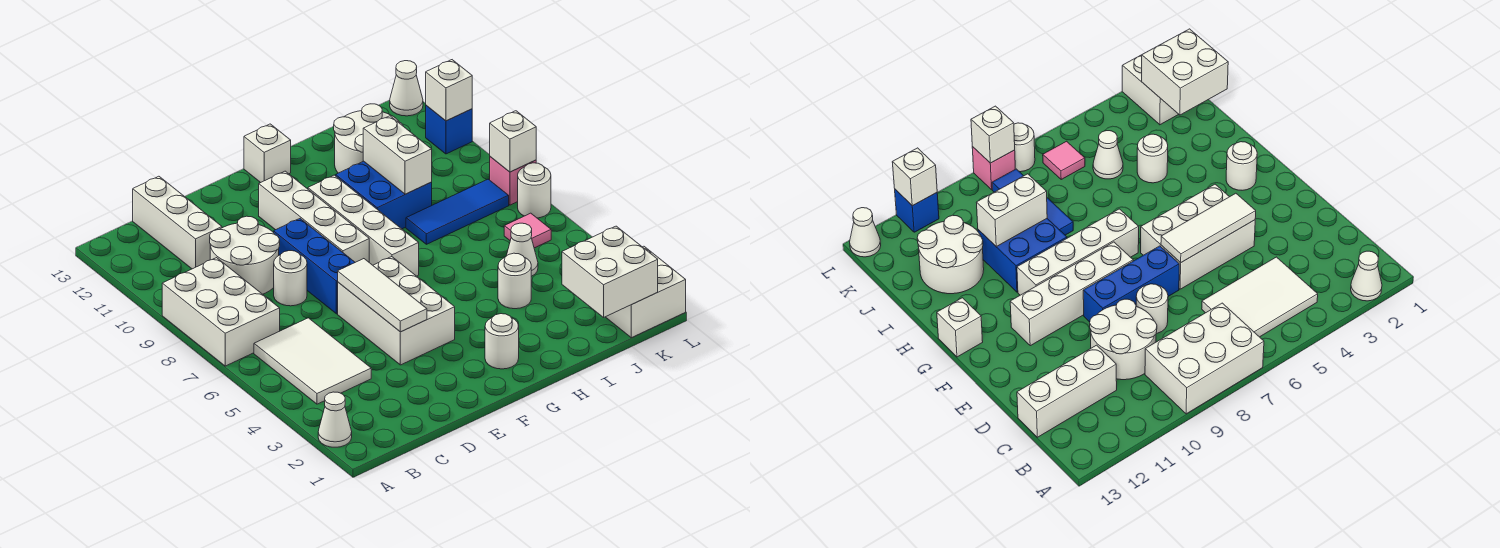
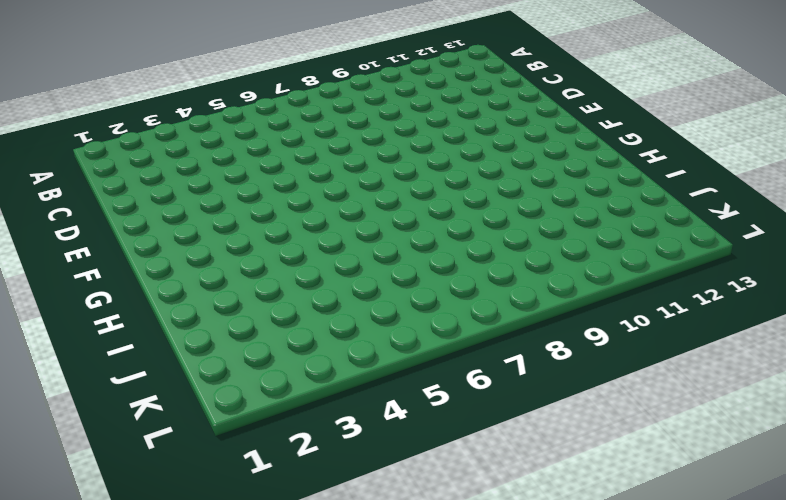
none -> white 1x1 cone [318,392,352,447]
none -> white 2x3 brick [162,258,280,366]
none -> white 2x3 tile [254,318,371,404]

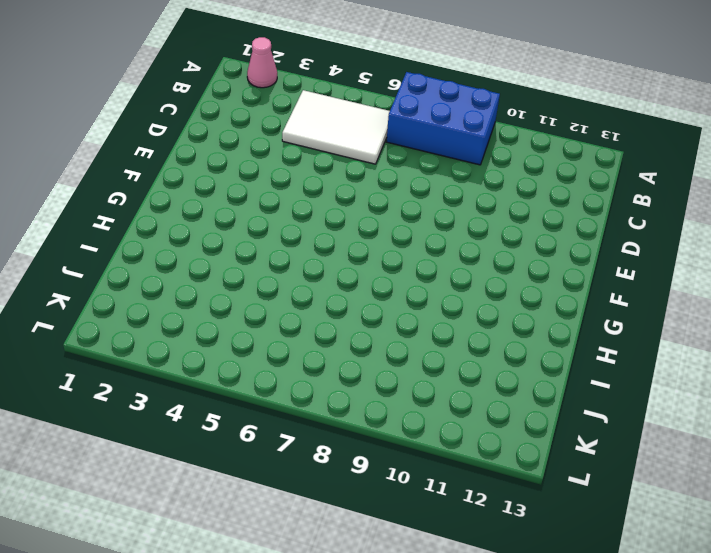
pink 1x1 cone [247,37,277,88] -> white 1x1 cone [318,392,352,447]
blue 2x3 brick [387,72,500,165] -> white 2x3 brick [162,258,280,366]
none -> white 2x2 round brick [210,216,280,294]
none -> white 1x3 brick [133,176,222,269]
none -> white 1x1 round brick [274,251,307,306]

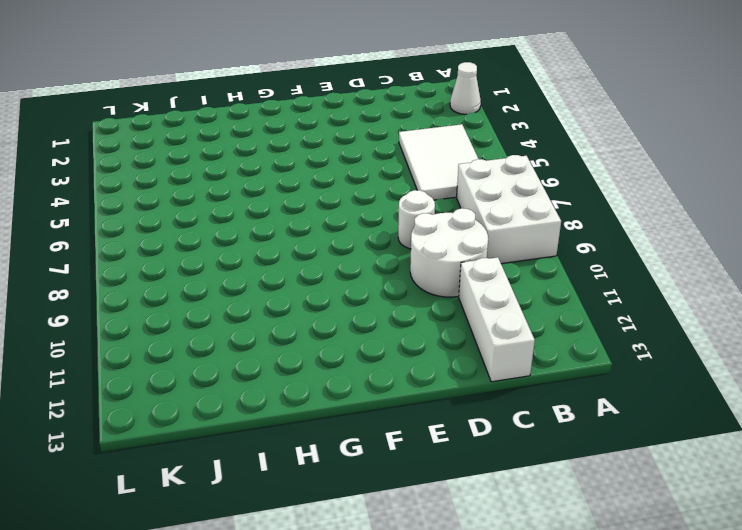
none -> white 2x3 brick [338,257,455,365]
none -> blue 1x3 brick [274,219,355,314]
none -> white 1x4 brick [259,171,369,262]

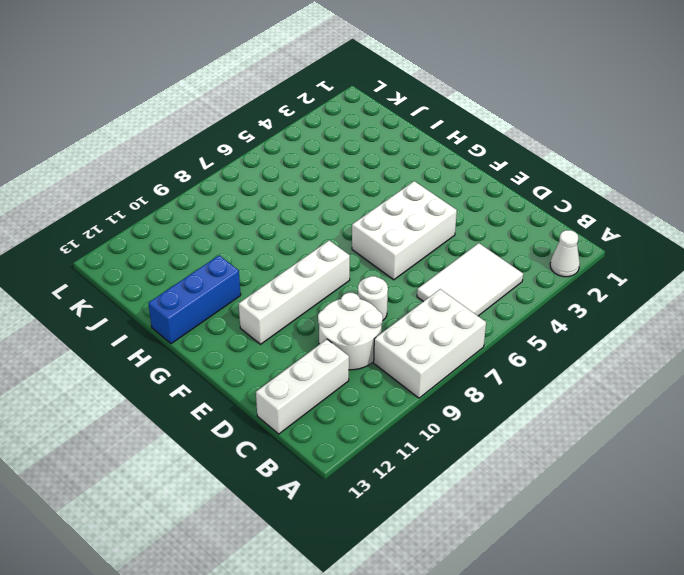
blue 1x3 brick [148,255,241,344] -> blue 1x3 brick moved to [274,219,355,314]
none -> white 1x1 round brick [485,314,519,369]
none -> white 1x4 brick [308,175,419,276]
none -> white 1x1 brick [244,124,291,183]

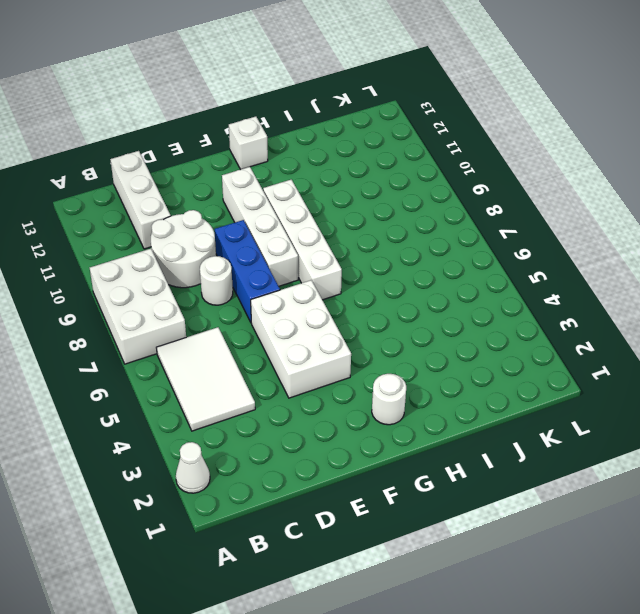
none -> blue 2x2 brick [336,161,432,229]
none -> white 1x1 round brick [498,253,531,309]
none -> blue 1x3 tile [406,179,509,244]

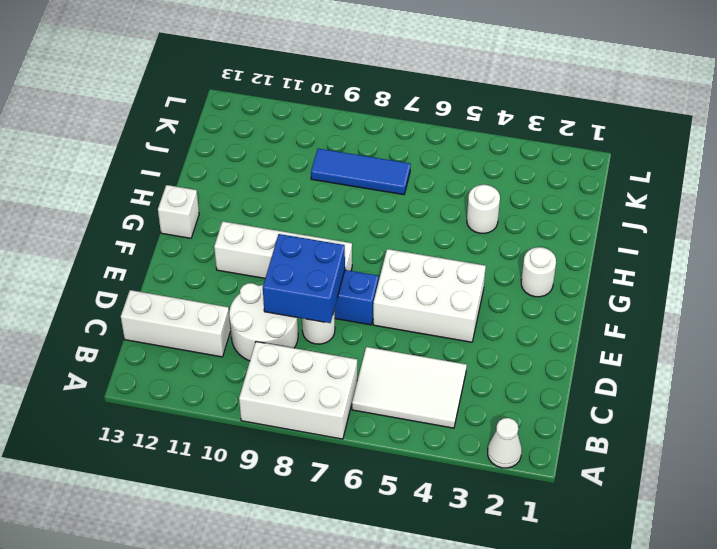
blue 2x2 brick [263,234,345,323] -> blue 2x2 brick moved to [336,161,432,229]
blue 1x3 tile [311,149,411,195] -> blue 1x3 tile turned to [406,179,509,244]
none -> white 1x4 brick [308,175,419,276]
none -> white 2x2 round brick [334,104,403,173]
none -> white 1x1 cone [506,223,538,276]

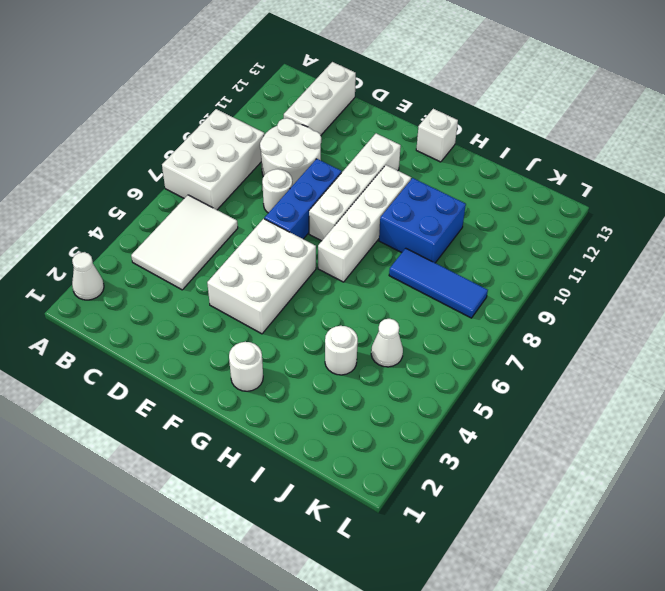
none -> white 2x2 round brick [334,104,403,173]
none -> white 2x2 brick [606,246,686,338]
none -> pink 1x1 tile [504,213,551,248]

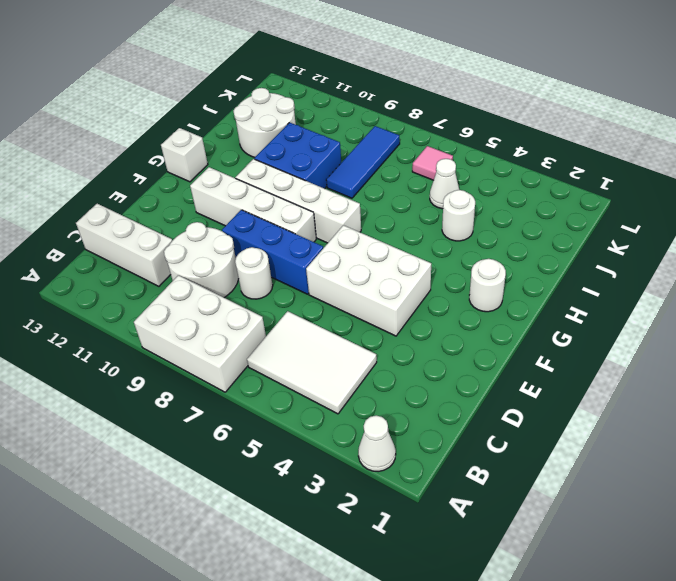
none -> white 2x2 brick [606,246,686,338]
none -> white 1x1 round brick [518,163,551,218]
none -> pink 1x1 brick [490,157,536,205]

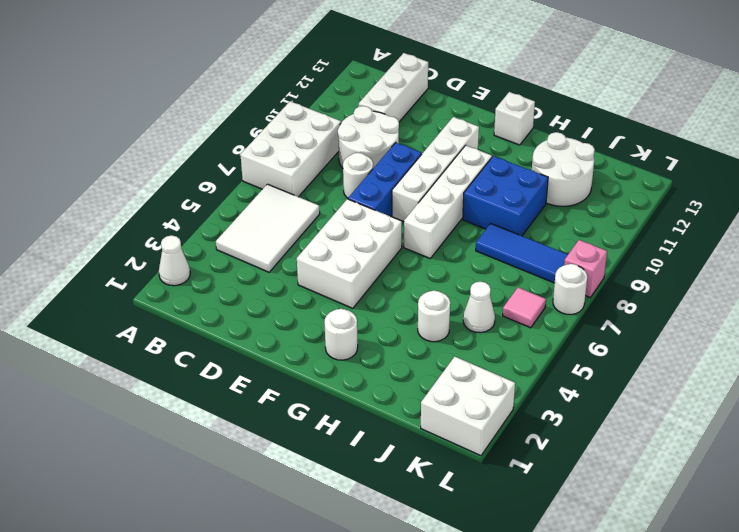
none -> blue 1x1 brick [426,106,472,154]
none -> white 1x1 cone [390,61,423,116]
none -> white 1x3 tile [338,259,427,332]

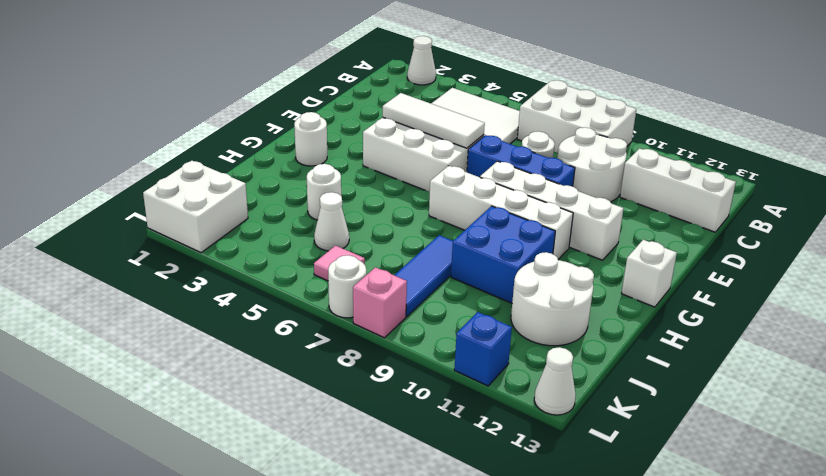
none -> white 1x2 brick [363,116,432,194]
none -> white 2x2 brick [562,226,658,317]
none -> white 1x1 brick [490,111,536,172]

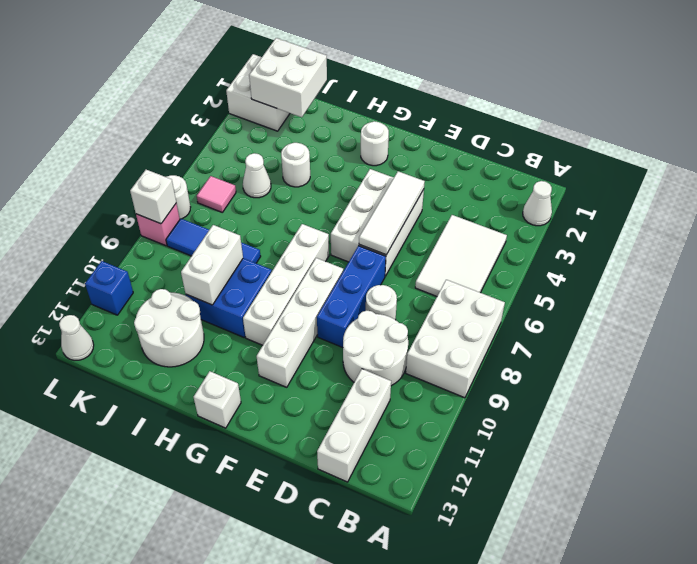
none -> white 1x1 brick [426,60,472,121]

